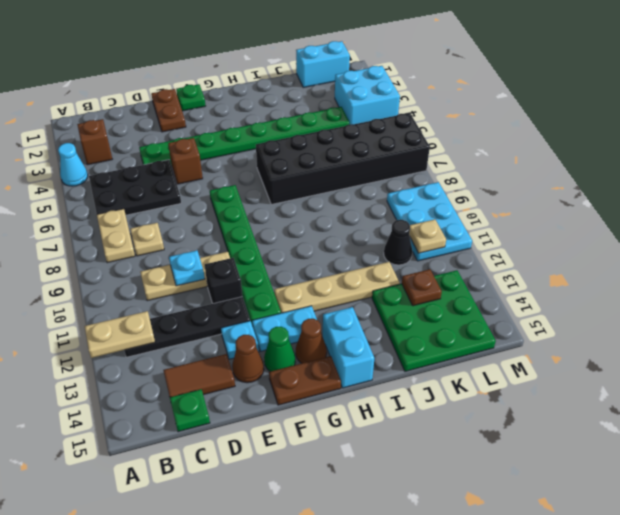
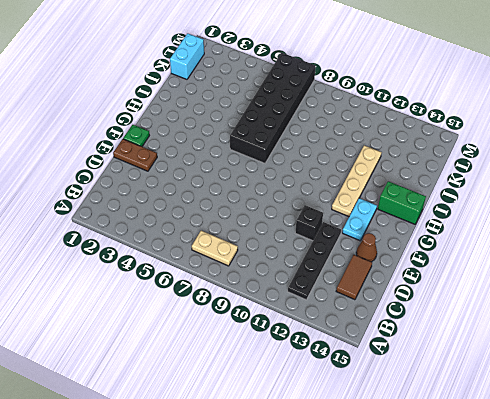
green 1x2 brick [378,181,426,224] -> cyan 1x2 brick [323,307,374,388]
none -> cyan 1x1 cone [58,143,88,186]
none -> brown 1x1 brick [77,119,112,165]
none -> black 2x3 plate [89,160,181,215]
none -> tan 1x1 plate [130,223,164,256]

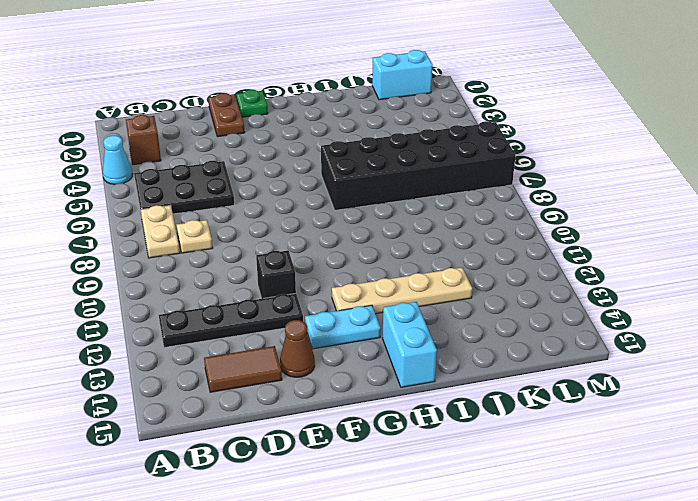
none -> tan 1x3 plate [140,252,230,301]
none -> green 1x1 plate [170,389,210,432]
none -> green 1x8 plate [139,107,349,166]
none -> brown 1x1 brick [168,138,203,184]

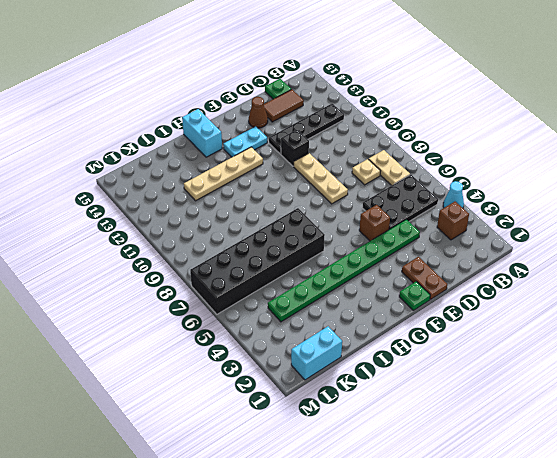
tan 1x3 plate [294,153,348,204] -> tan 1x3 plate turned to [140,252,230,301]
none -> cyan 1x1 plate [221,321,259,359]
none -> green 1x6 plate [210,185,281,324]
none -> green 1x1 cone [264,327,295,372]
none -> brown 1x2 plate [269,356,341,405]

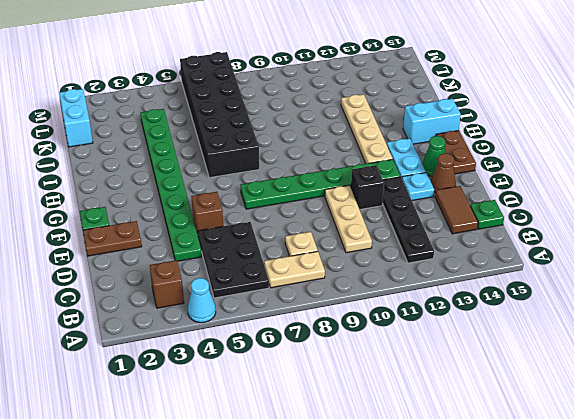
none -> brown 1x1 cone [296,319,327,363]
none -> green 3x3 plate [372,270,496,371]
none -> black 1x1 cone [384,220,412,265]
none -> cyan 2x2 brick [335,66,400,124]

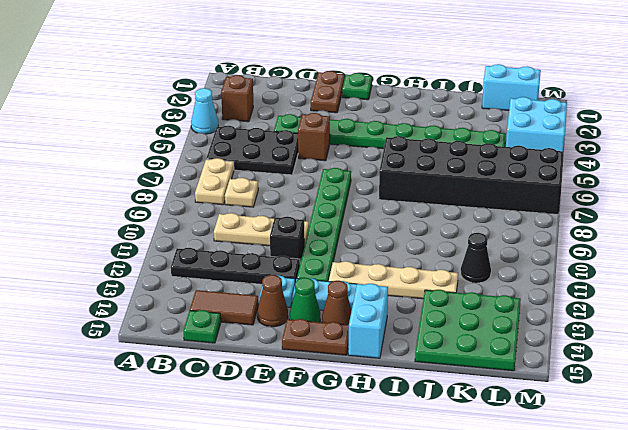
none -> cyan 2x3 plate [387,182,472,261]
none -> tan 1x2 plate [85,311,155,358]
none -> cyan 1x1 plate [169,250,205,286]
none -> brown 1x1 plate [402,269,442,306]

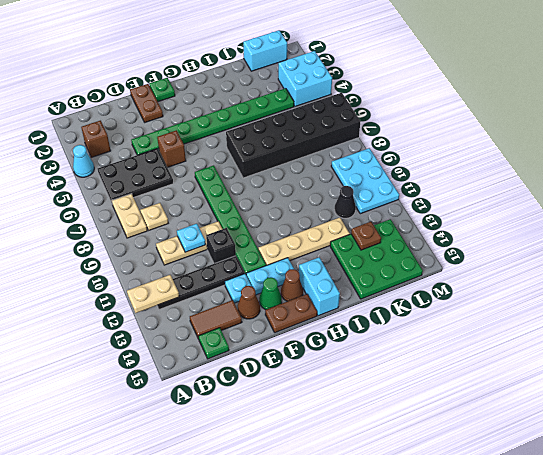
none -> tan 1x1 plate [409,219,446,253]

